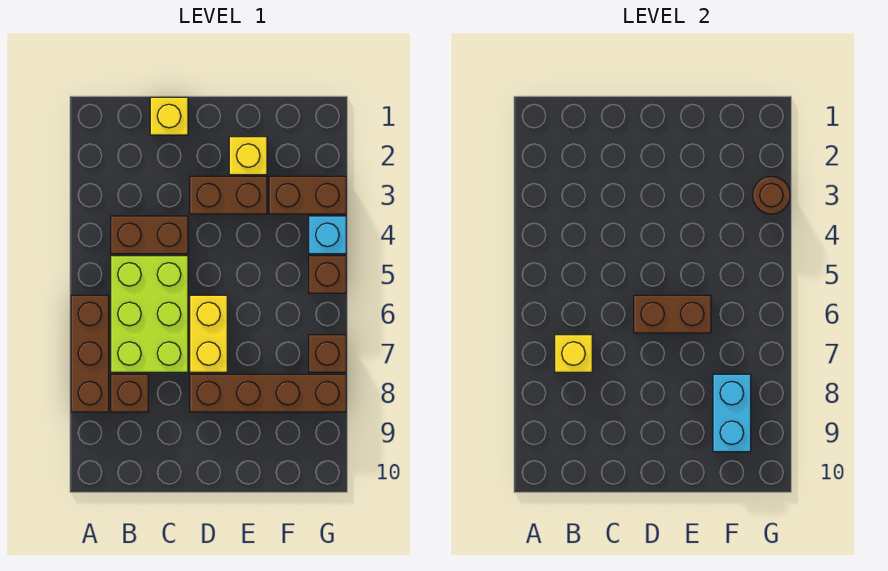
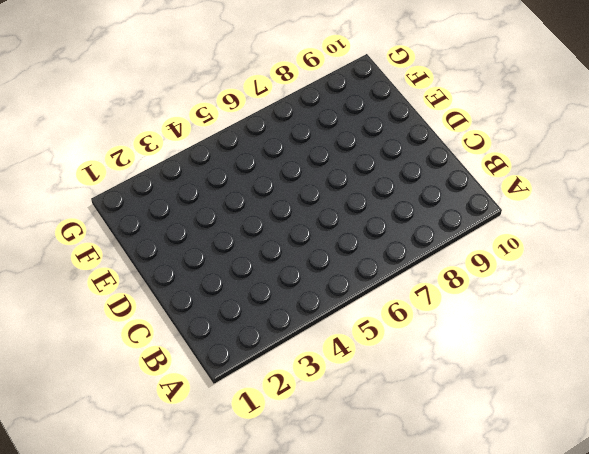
none -> brown 1x3 brick [71,295,109,412]
none -> brown 1x2 brick [111,216,188,254]
none -> lime 2x3 brick [111,256,188,372]

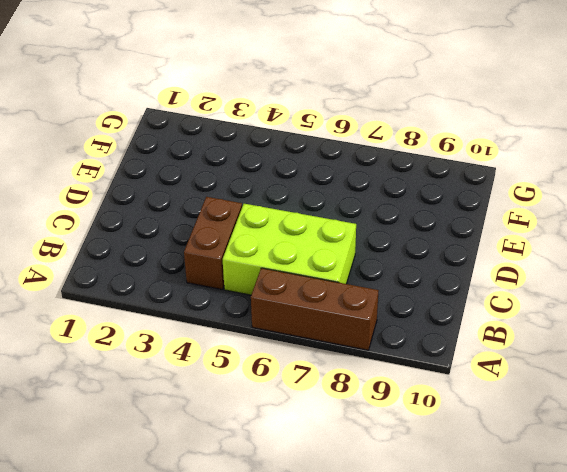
none -> brown 1x1 brick [111,374,148,412]
none -> yellow 1x1 brick [150,97,188,135]
none -> brown 1x2 brick [190,176,267,214]

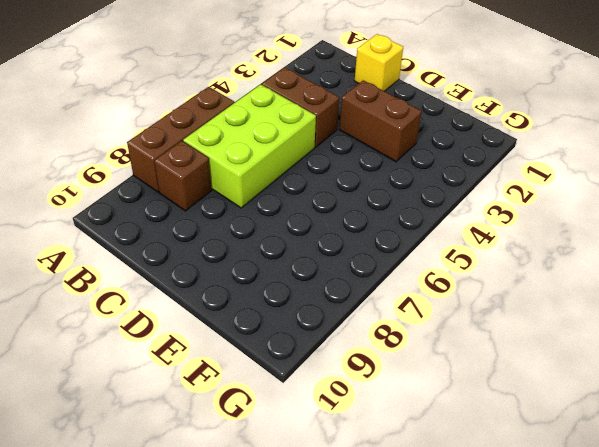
none -> yellow 1x2 brick [190,295,227,372]
none -> brown 1x4 brick [190,374,346,412]
none -> yellow 1x1 brick [229,137,267,175]

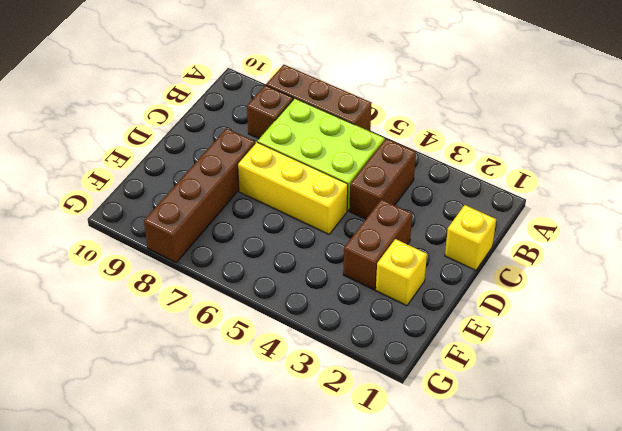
yellow 1x3 brick [238,142,348,234] -> yellow 1x2 brick [190,295,227,372]
none -> brown 1x2 brick [269,176,346,214]
none -> cyan 1x1 brick [309,216,346,254]
none -> brown 1x1 brick [309,256,346,293]

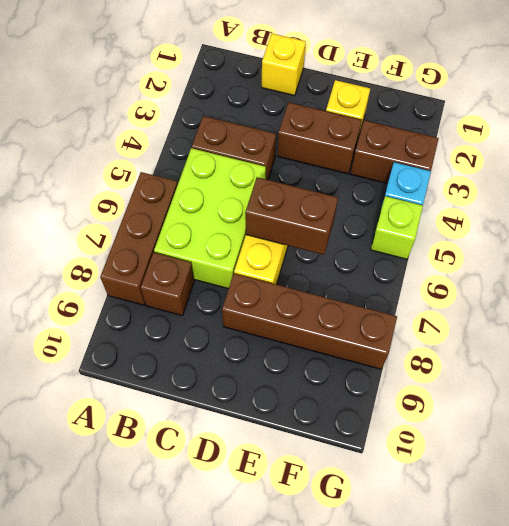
lime 1x1 brick [371,196,423,259] -> brown 1x1 brick [309,256,346,293]
none -> brown 1x1 brick [309,335,346,372]
none -> yellow 1x1 brick [555,335,592,372]
none -> cyan 1x2 brick [713,374,751,452]

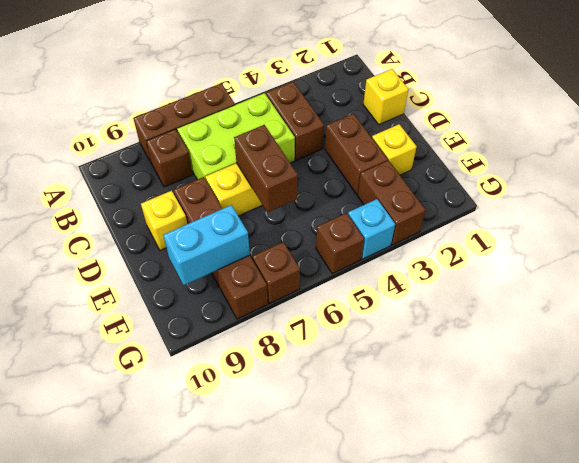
yellow 1x1 brick [141,191,187,251] -> yellow 1x1 brick moved to [555,335,592,372]
none -> brown 1x1 round brick [753,176,790,214]

